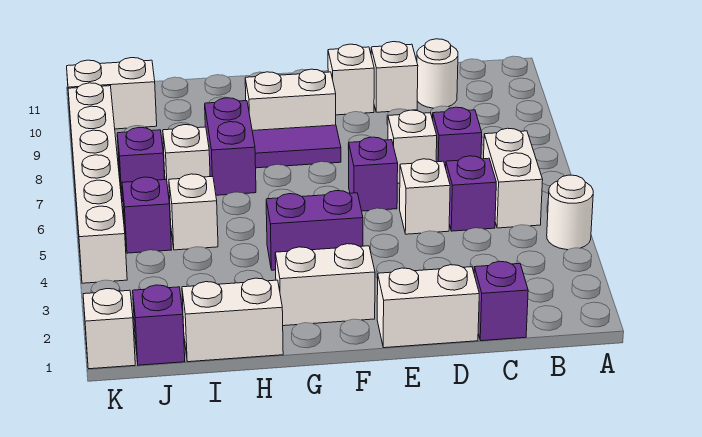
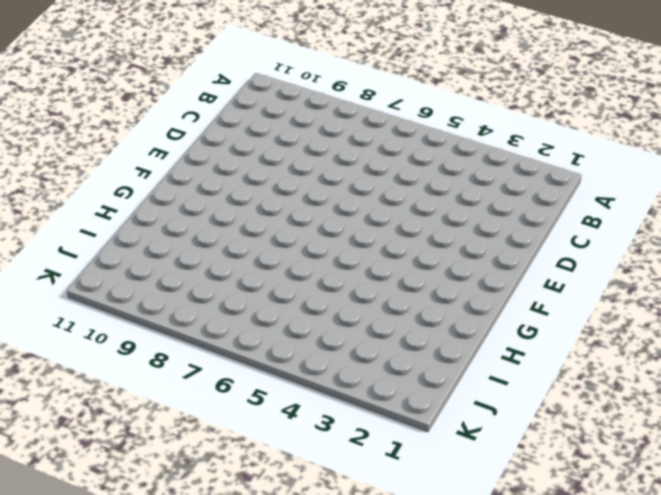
none -> white 1x1 round brick [547,175,593,250]
none -> white 1x2 brick [484,128,543,228]
none -> purple 1x1 brick [474,261,528,341]

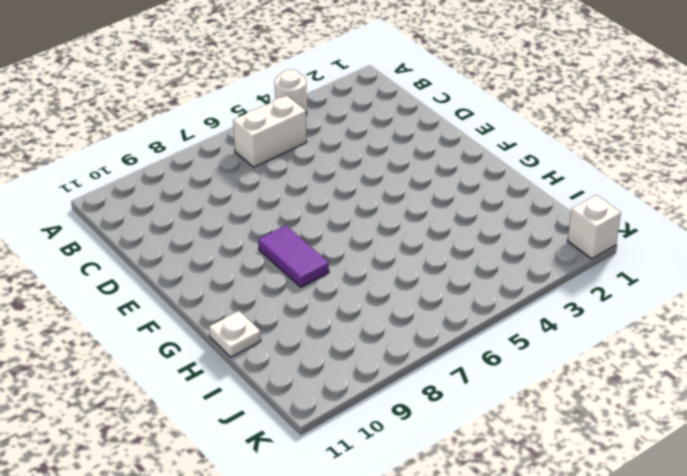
white 1x1 plate [209,311,261,357] -> none
none -> purple 1x1 brick [474,261,528,341]
none -> purple 1x1 brick [446,156,496,231]
none -> purple 1x1 brick [433,107,482,168]

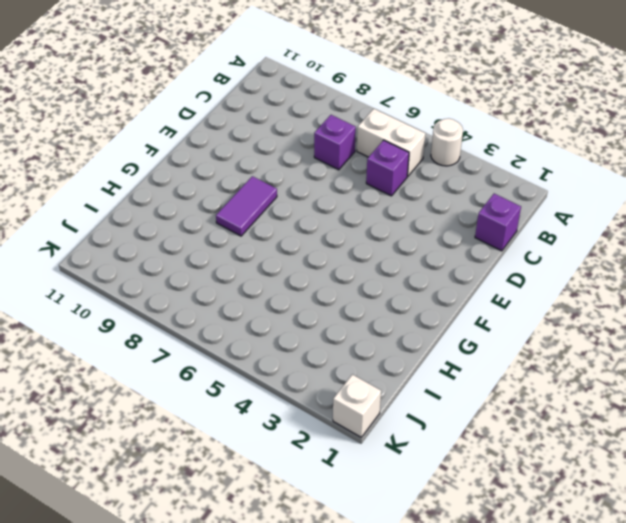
none -> white 1x1 round brick [417,39,458,108]
none -> white 1x2 brick [377,265,479,348]
none -> white 1x1 brick [400,159,450,234]

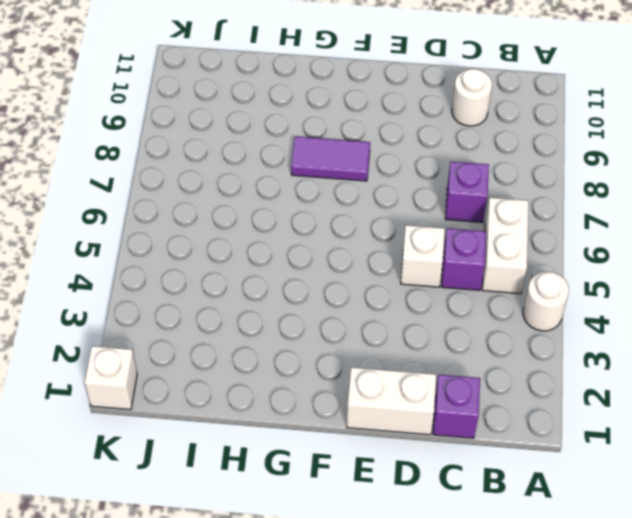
none -> white 1x1 brick [388,110,437,183]
none -> white 1x1 brick [371,42,418,112]
none -> purple 1x1 brick [349,137,398,211]

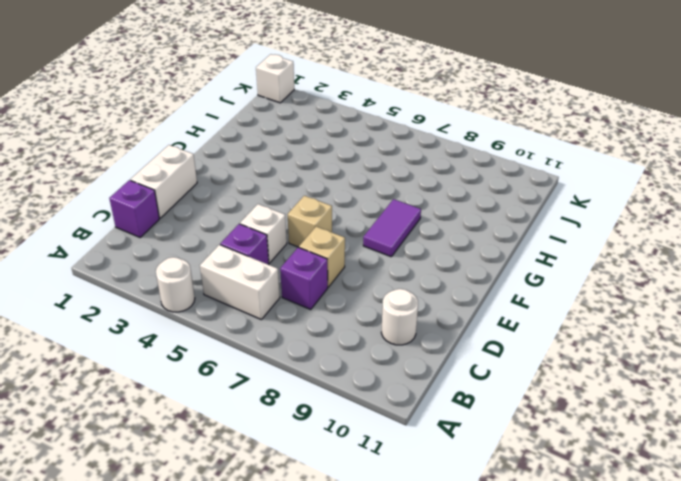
tan 1x1 brick [299,227,345,287] -> white 1x1 brick [388,110,437,183]
tan 1x1 brick [288,196,332,247] -> purple 1x1 brick [349,137,398,211]
none -> white 1x1 brick [371,42,418,112]
none -> white 1x1 brick [328,44,374,115]
none -> white 1x2 brick [275,244,375,326]

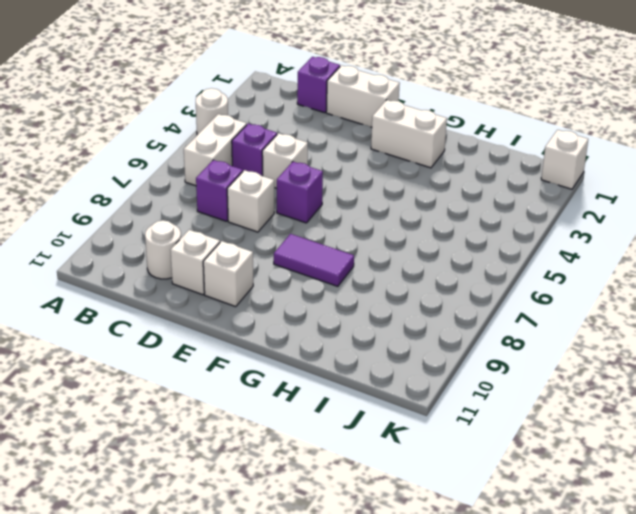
none -> purple 1x2 brick [266,191,363,270]
none -> white 1x2 brick [245,69,336,131]
none -> white 1x2 brick [182,278,283,362]

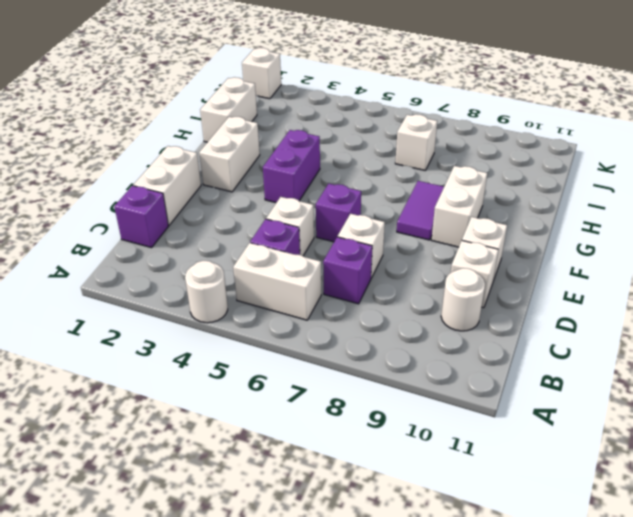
none -> purple 1x2 brick [205,98,256,195]
none -> white 1x1 brick [169,174,218,250]
none -> purple 1x1 brick [133,285,185,365]

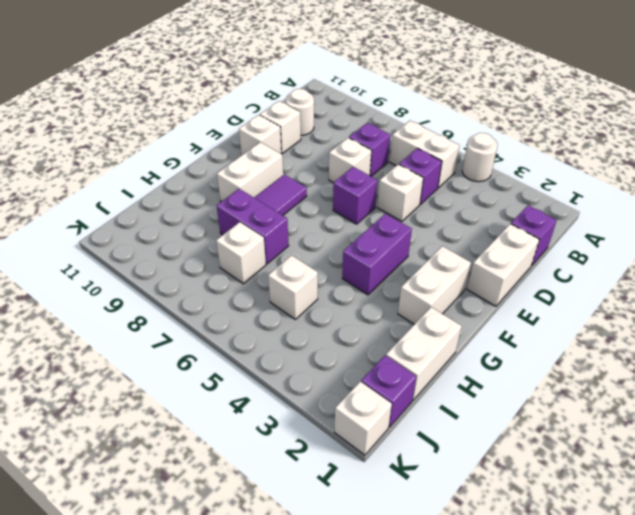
none -> purple 1x1 brick [122,177,171,253]
none -> purple 1x1 brick [117,127,165,202]
none -> white 1x2 brick [67,58,157,129]

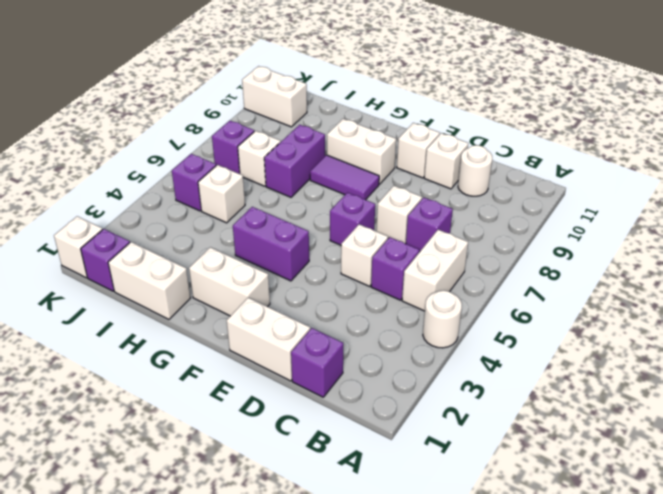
none -> white 1x6 brick [68,83,127,283]

